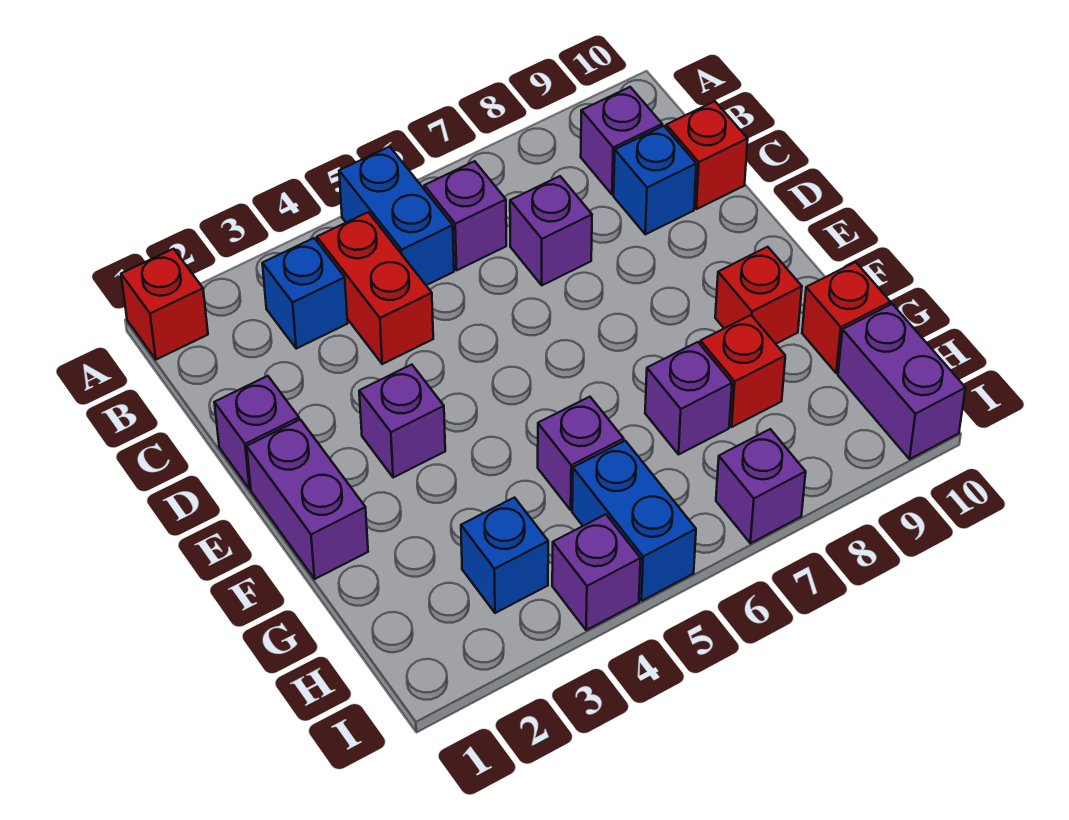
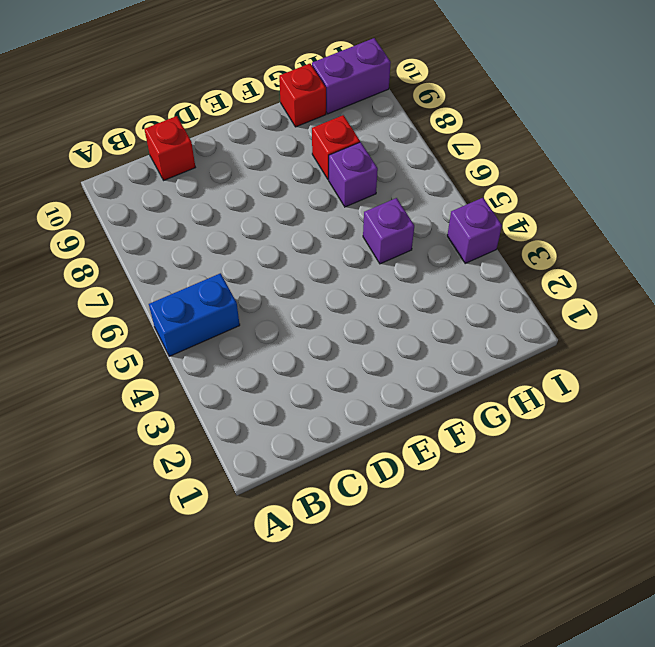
none -> red 1x1 brick [121,249,208,360]
none -> blue 1x1 brick [262,238,348,349]
none -> red 1x2 brick [317,212,433,364]

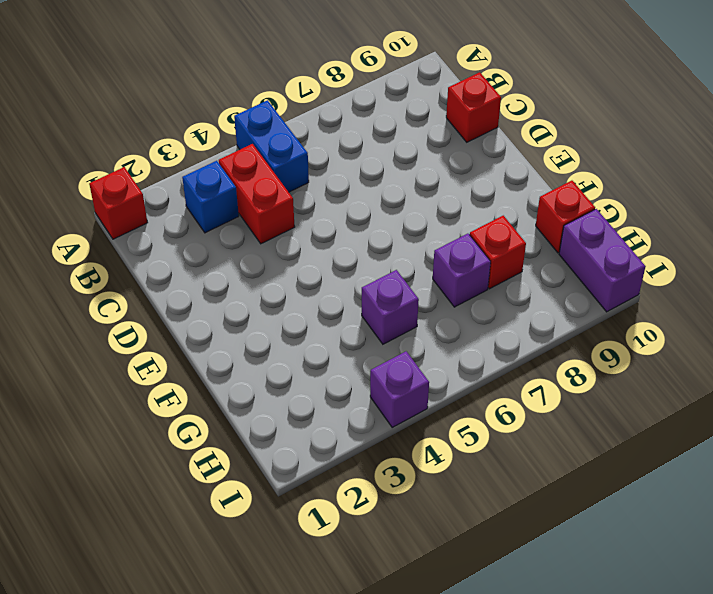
none -> purple 1x1 brick [424,161,506,270]
none -> purple 1x1 brick [581,87,662,195]
none -> purple 1x1 brick [510,176,592,285]

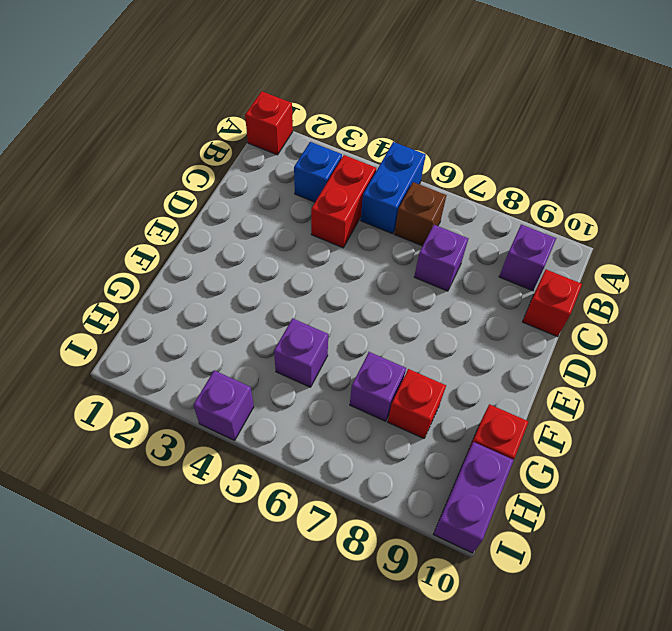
brown 1x1 brick [395,182,446,246] -> purple 1x1 brick [424,161,506,270]
none -> blue 1x1 brick [614,126,696,234]
none -> purple 1x1 brick [214,376,299,489]
none -> purple 1x2 brick [247,420,368,579]

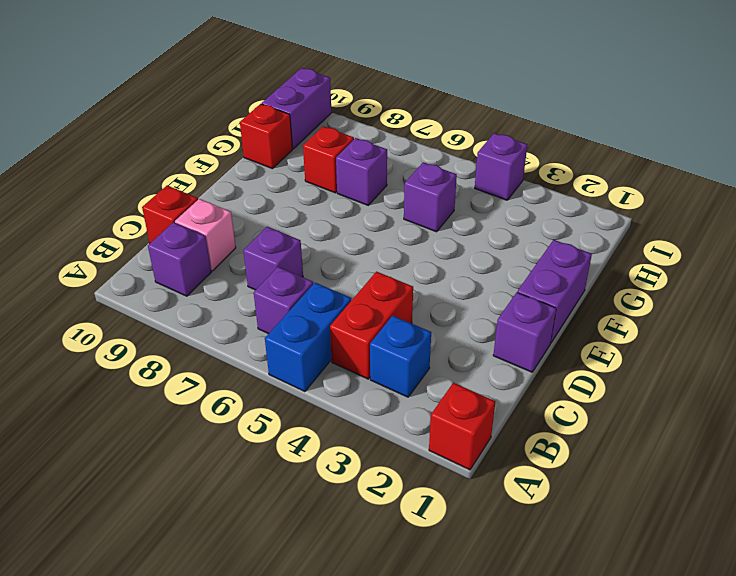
pink 1x1 brick [175,199,236,271] -> blue 1x1 brick [614,126,696,234]
none -> purple 1x1 brick [359,365,445,478]
none -> red 1x1 brick [715,247,802,344]
none -> blue 1x1 brick [461,498,548,613]

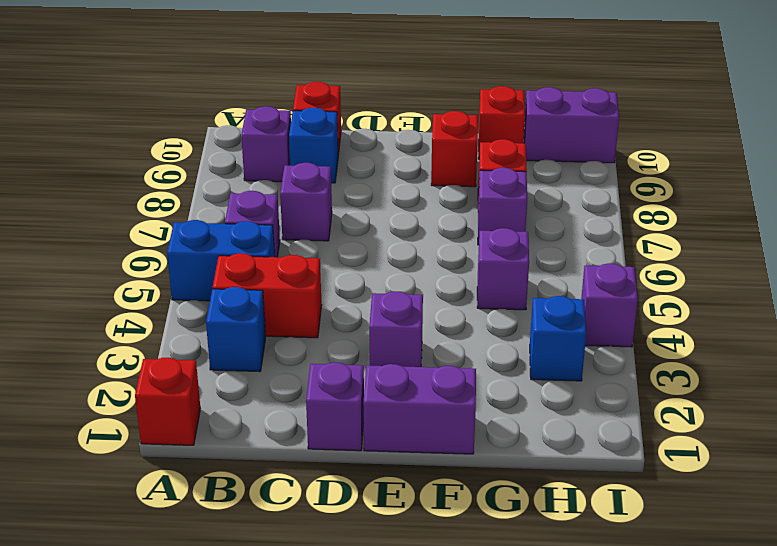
none -> blue 1x2 brick [572,441,696,601]
none -> purple 1x1 brick [716,429,806,543]

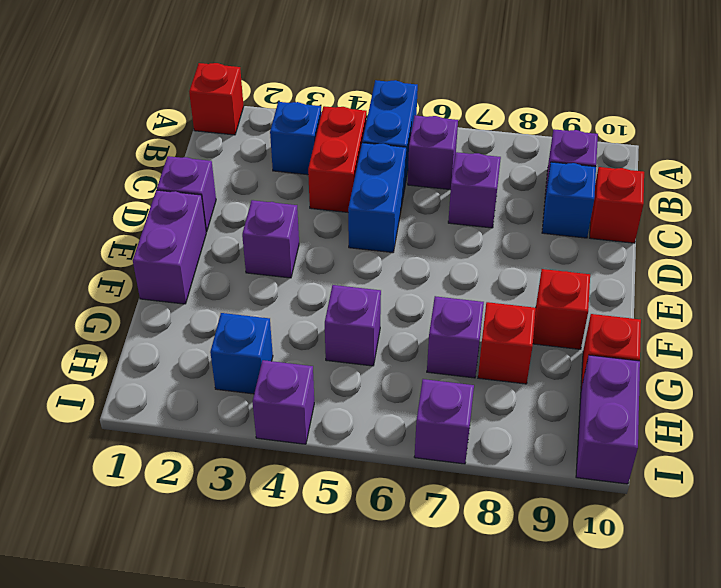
blue 1x2 brick [348,143,406,253] -> blue 1x2 brick moved to [572,441,696,601]

